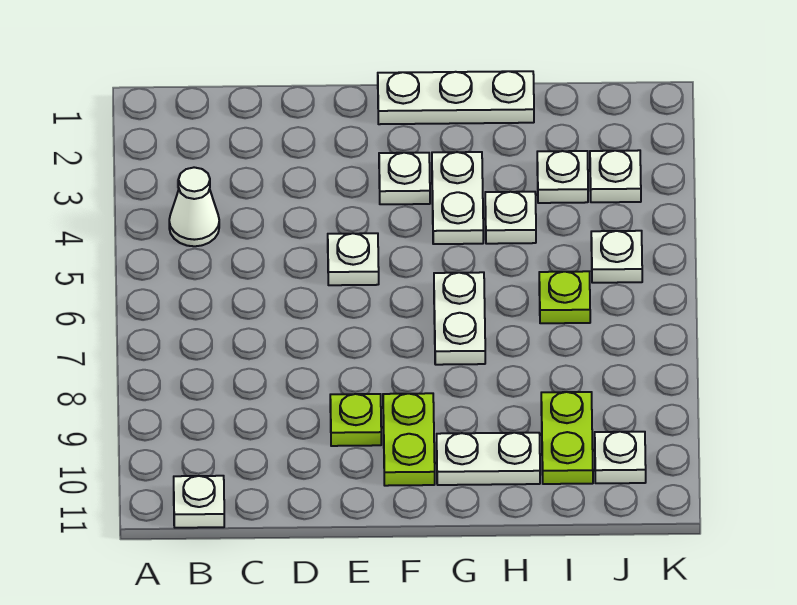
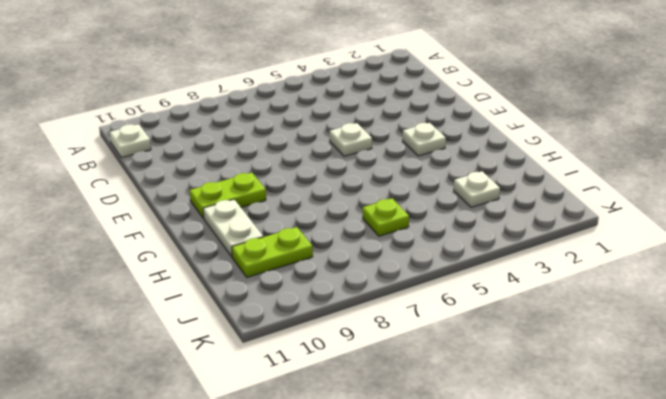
none -> white 1x1 cone [169,167,219,246]
none -> lime 1x1 plate [330,394,381,446]
none -> white 1x3 plate [378,71,534,124]

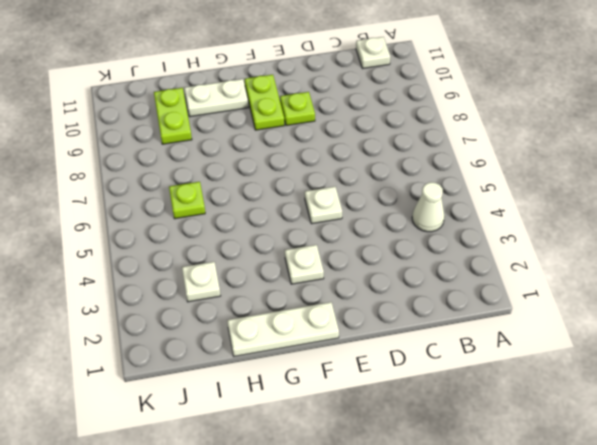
none -> white 1x2 plate [432,152,483,244]
none -> white 1x2 plate [434,272,485,365]
none -> white 1x1 plate [485,192,536,244]

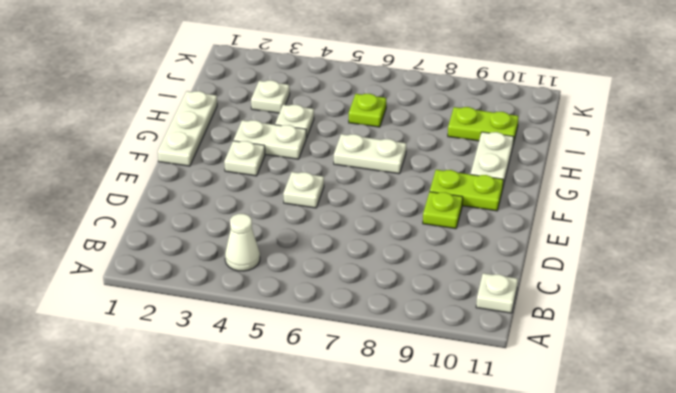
none -> white 1x1 plate [590,150,641,202]
none -> white 1x1 plate [591,231,642,283]
none -> white 1x1 plate [595,432,646,483]

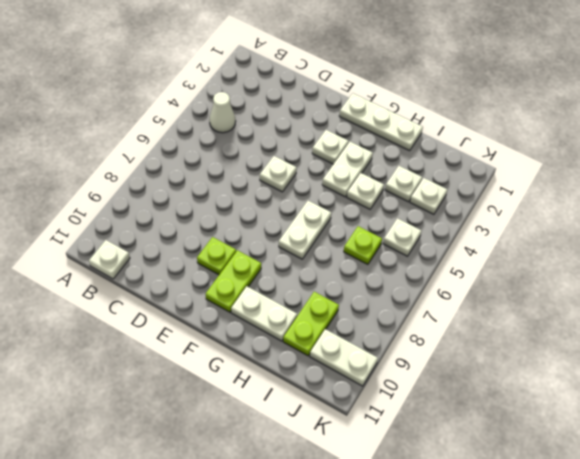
white 1x2 plate [310,329,378,386] -> white 1x1 plate [595,432,646,483]

